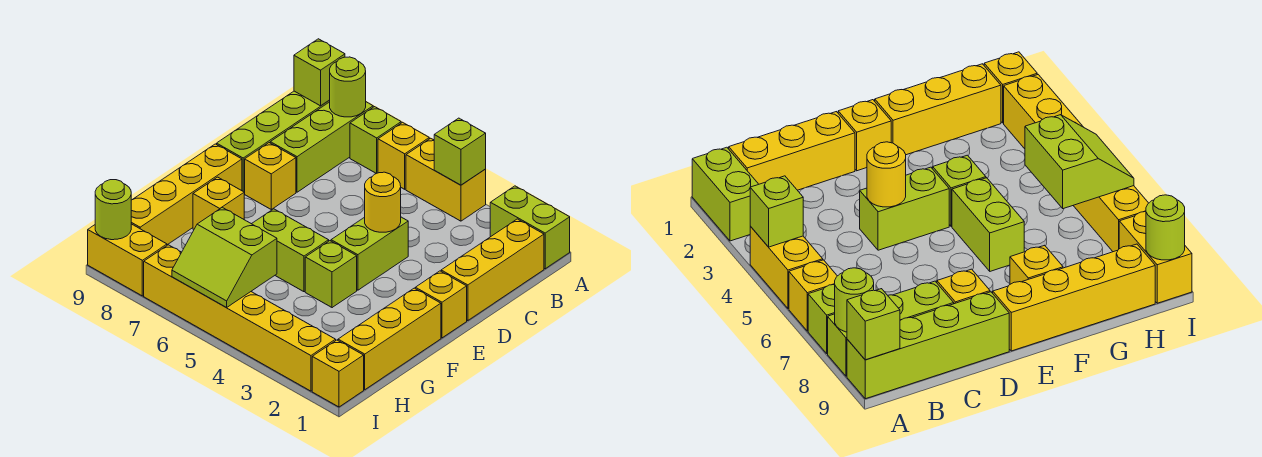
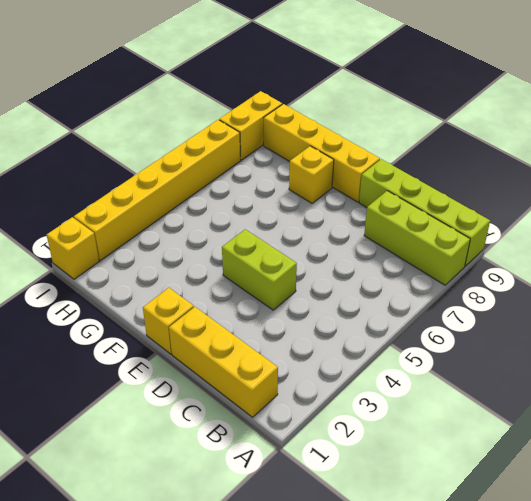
none -> lime 1x2 brick [490,186,570,269]
none -> yellow 1x2 brick [406,138,486,221]
none -> yellow 1x1 brick [378,122,429,189]

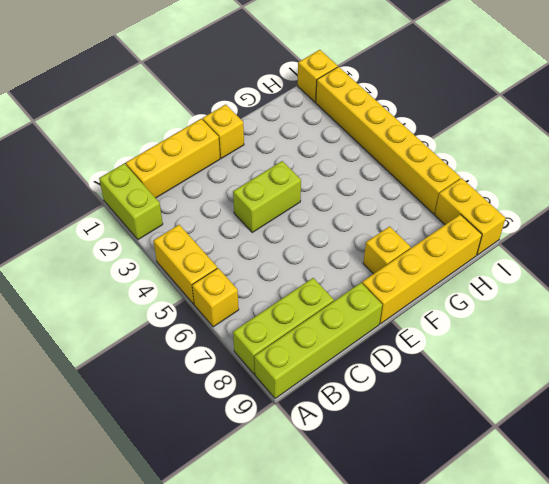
none -> lime 1x1 brick [350,107,401,173]
none -> yellow 1x1 brick [245,143,296,209]
none -> yellow 1x3 brick [338,288,441,390]

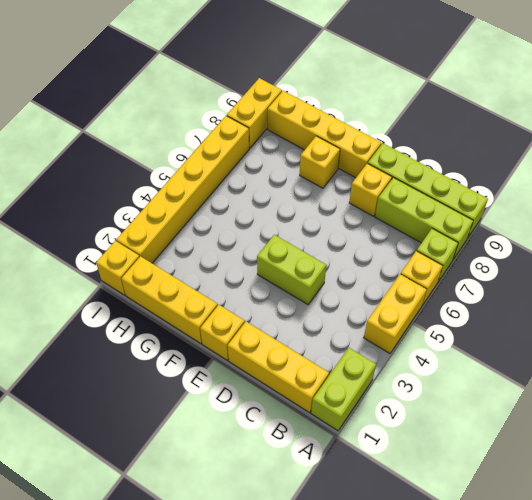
none -> lime 1x1 brick [305,241,357,308]
none -> lime 1x2 brick [252,209,329,292]
none -> lime 1x1 brick [434,118,486,185]

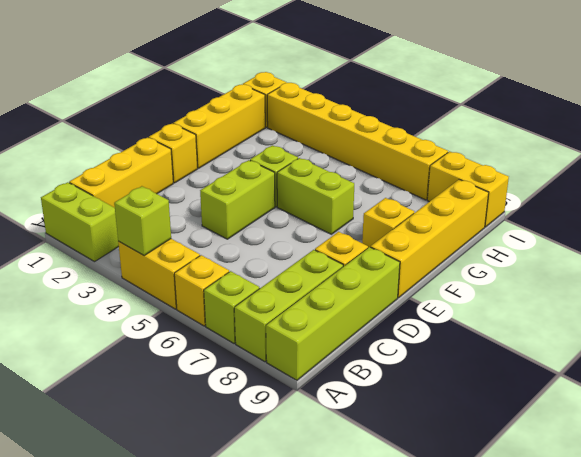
none -> lime 1x1 round brick [330,57,366,117]
none -> lime 1x1 brick [294,39,345,106]
none -> yellow 1x1 round brick [365,172,401,232]

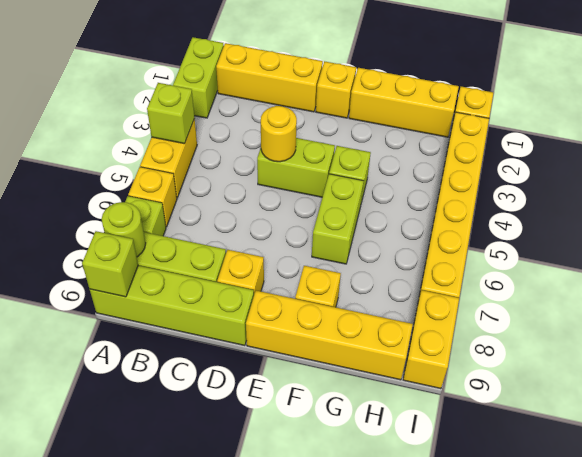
none -> lime 2x2 slope [172,207,277,308]
none -> lime 1x1 round brick [95,180,131,240]

